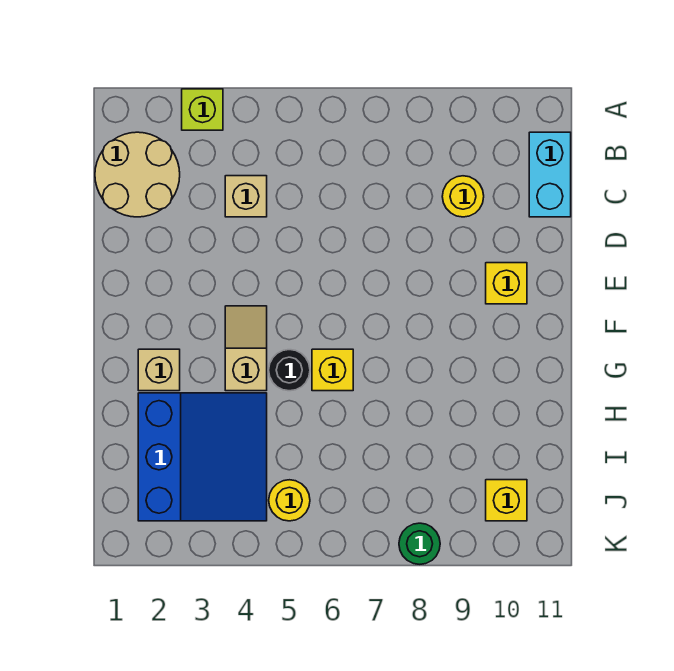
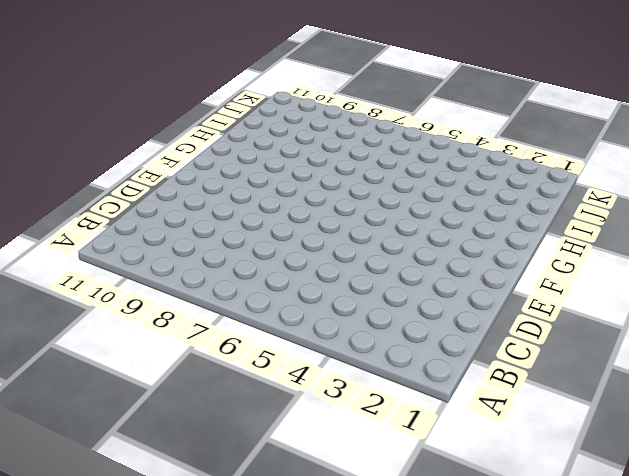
none -> lime 1x1 brick [182,89,223,130]
none -> tan 2x2 round brick [95,132,180,217]
none -> cyan 1x2 brick [529,132,571,217]

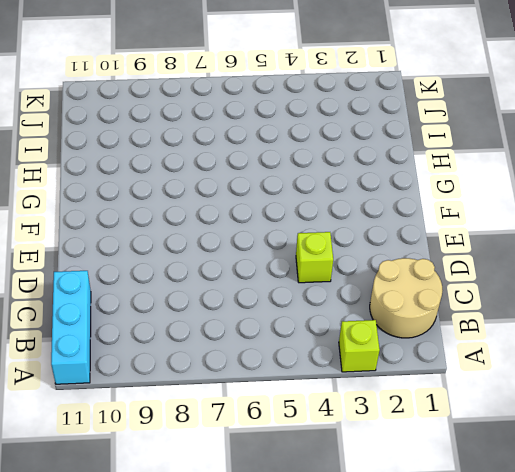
cyan 1x3 brick [51,271,91,384] -> cyan 1x2 brick [529,132,571,217]
lime 1x1 brick [296,232,333,283] -> none
none -> tan 1x1 brick [225,176,267,217]
none -> yellow 1x1 round brick [442,176,484,217]
none -> yellow 1x1 brick [486,263,527,304]

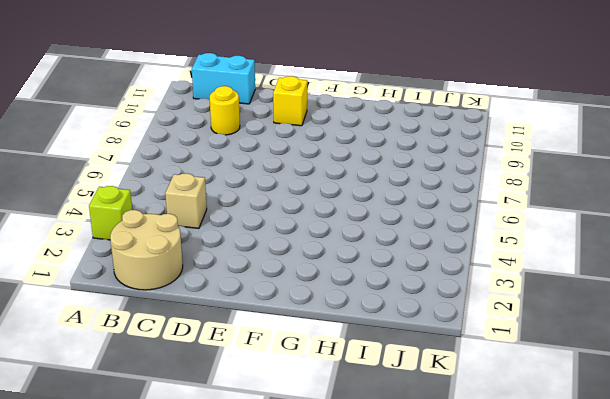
none -> tan 1x2 slope [225,306,267,391]
none -> tan 1x1 brick [138,349,180,391]
none -> black 1x1 round brick [269,350,310,391]

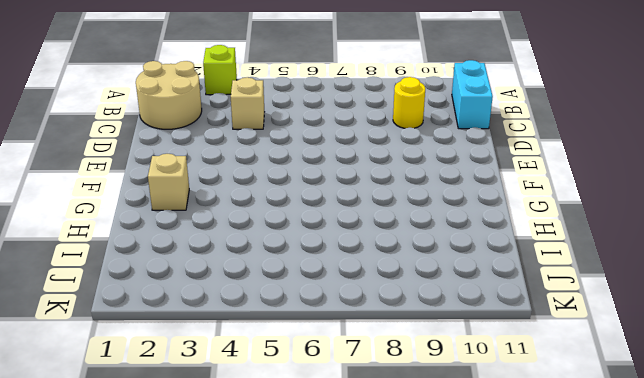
none -> yellow 1x1 brick [486,263,527,304]
none -> tan 1x2 slope [225,306,267,391]
none -> black 1x1 round brick [269,350,310,391]

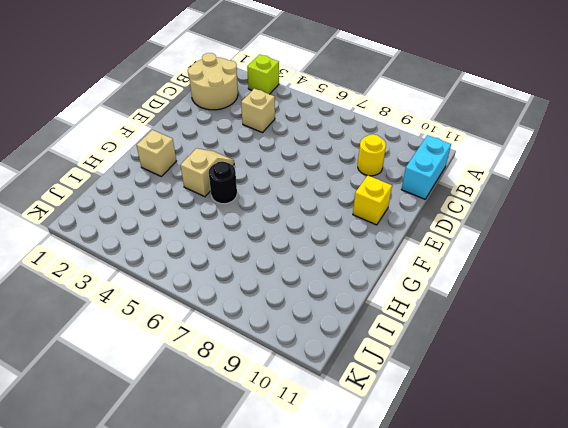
none -> yellow 1x1 brick [312,349,353,391]
none -> blue 3x3 slope [138,393,267,521]
none -> yellow 1x1 round brick [269,480,310,521]

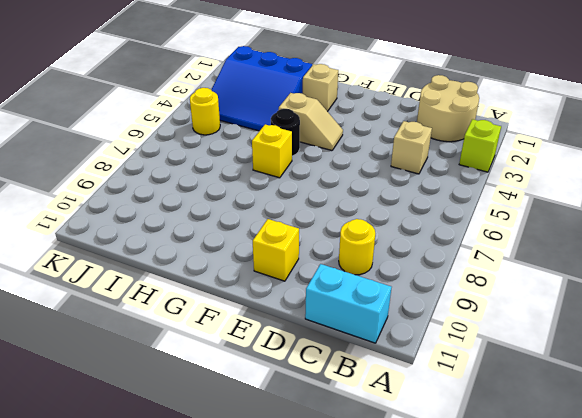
none -> yellow 1x1 brick [486,480,527,521]
none -> green 1x1 round brick [399,523,440,564]

